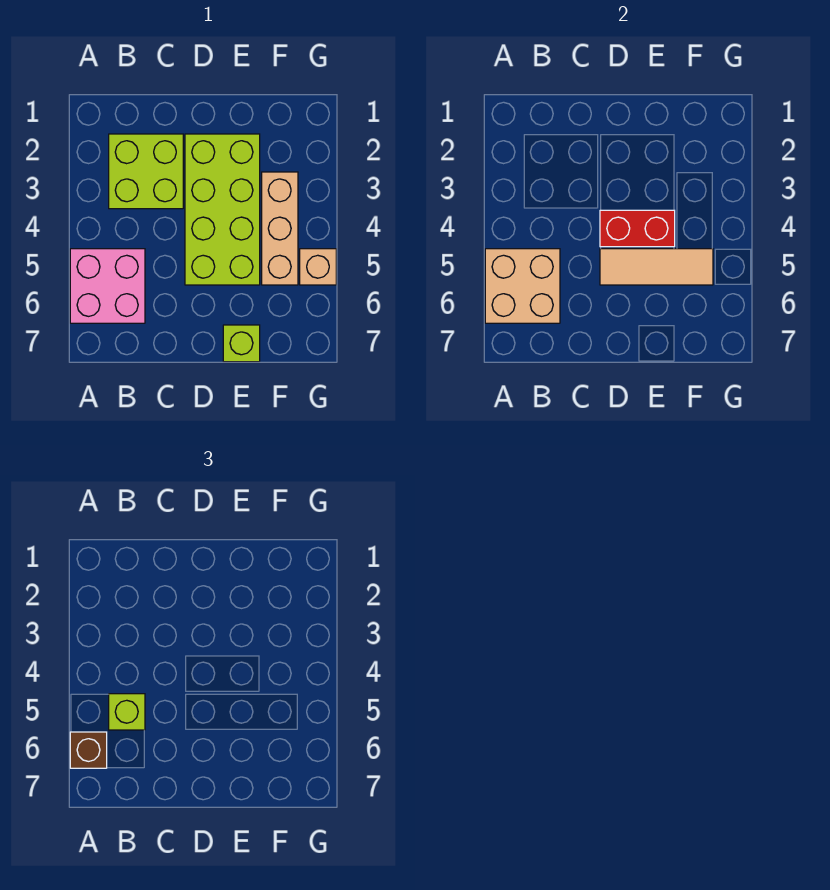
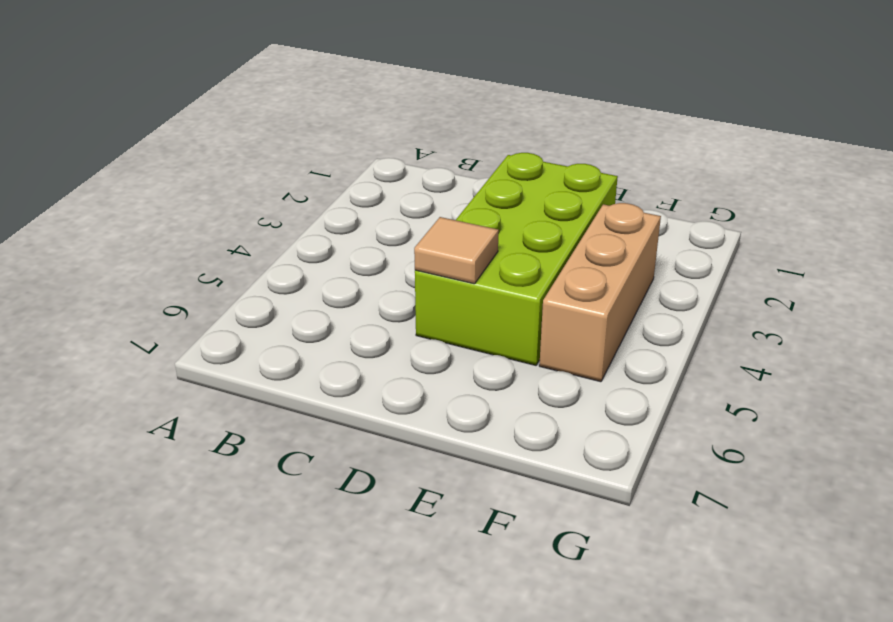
tan 1x1 tile [414,217,499,284] -> tan 1x3 tile [600,249,713,285]
none -> pink 2x2 brick [70,249,145,323]
none -> lime 2x2 brick [109,134,183,209]

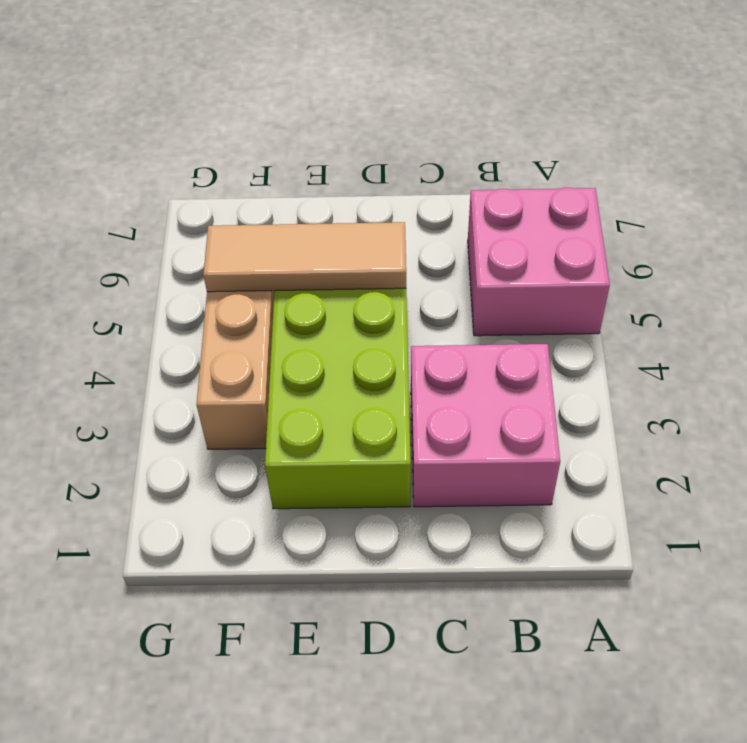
pink 2x2 brick [411,344,560,507] -> lime 2x2 brick [109,134,183,209]
none -> lime 1x1 brick [223,325,260,362]
none -> tan 1x1 brick [300,249,336,285]

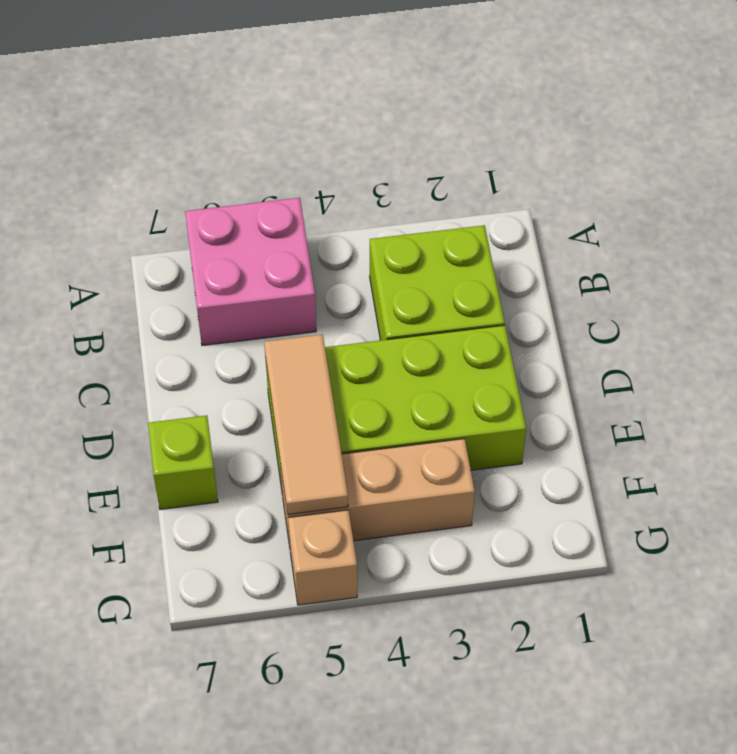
none -> tan 2x2 brick [485,249,560,323]
none -> red 1x2 brick [600,210,675,247]

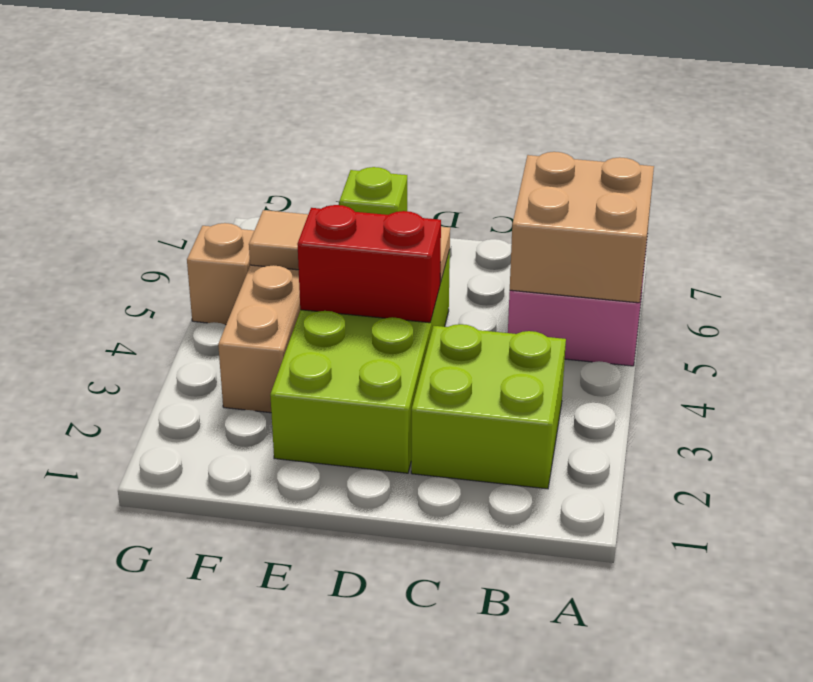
none -> brown 1x1 brick [70,732,107,768]
none -> lime 1x1 brick [109,694,145,730]

